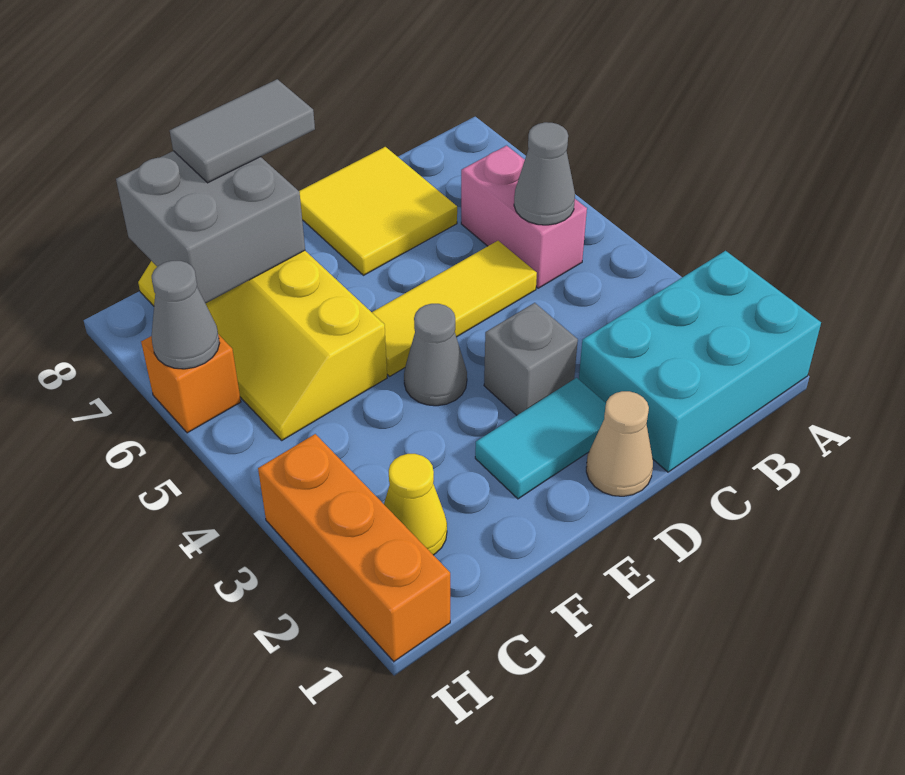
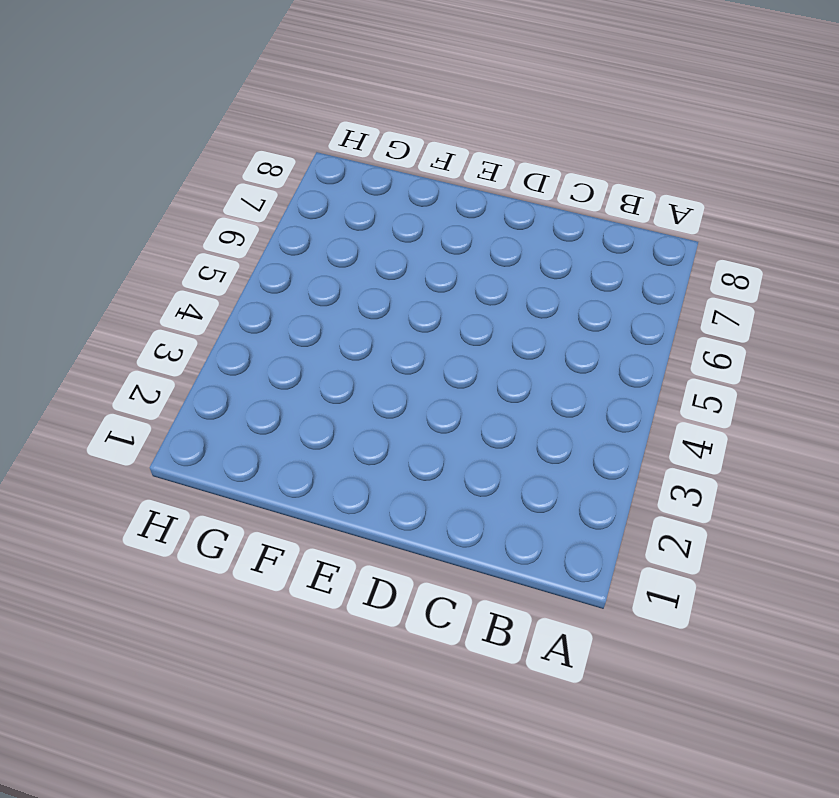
none -> cyan 2x3 brick [579,251,821,472]
none -> pink 1x2 brick [461,146,587,288]
none -> yellow 1x3 tile [372,241,537,376]

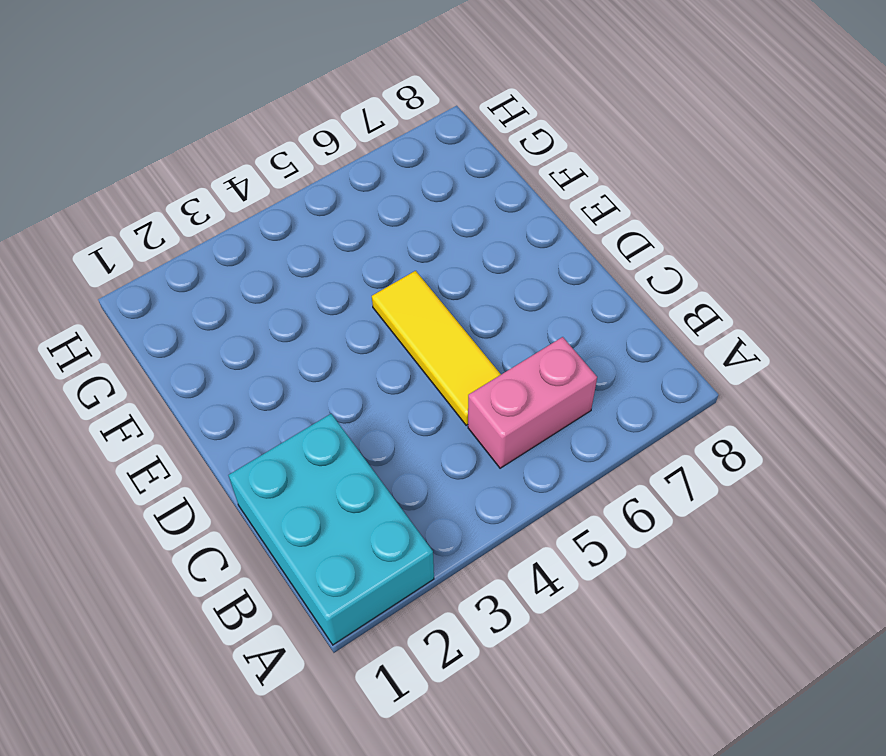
none -> yellow 2x2 tile [299,147,457,275]
none -> tan 1x1 cone [586,391,653,496]
none -> cyan 1x2 tile [475,378,606,499]

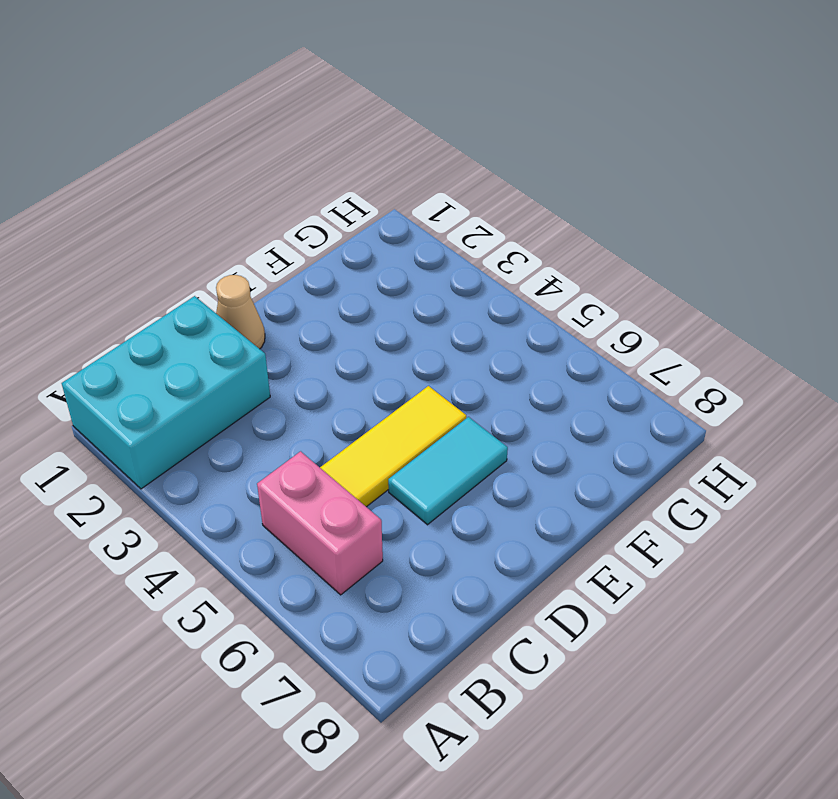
cyan 1x2 tile [388,417,508,525] -> cyan 1x2 tile moved to [475,378,606,499]
none -> yellow 2x2 tile [299,147,457,275]
none -> grey 1x1 brick [484,303,578,415]
none -> grey 1x1 cone [404,304,467,406]

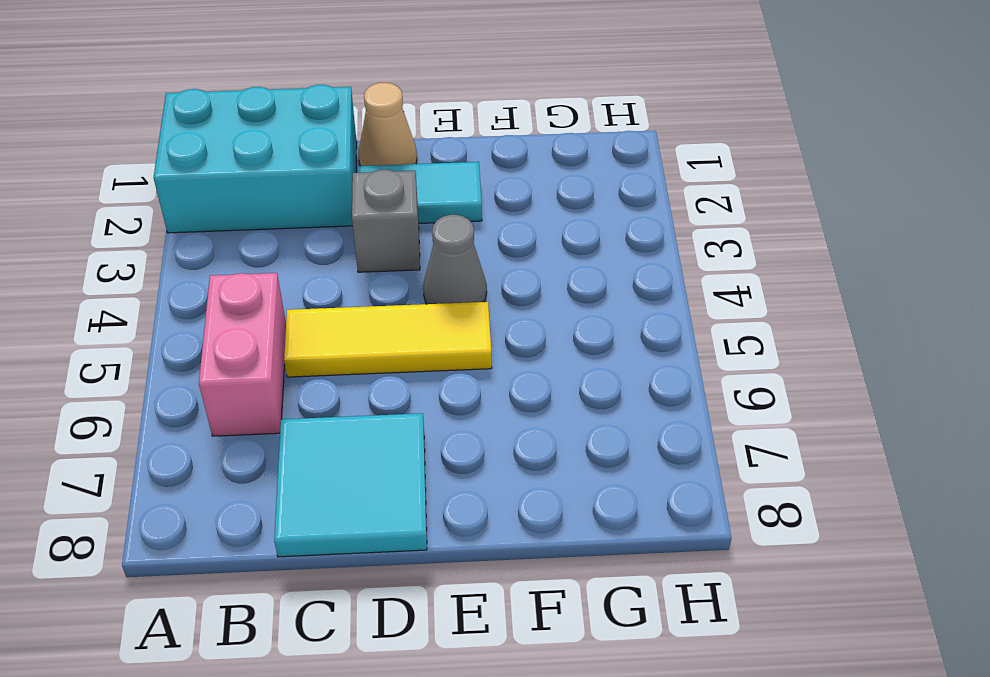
cyan 2x2 tile [274,413,427,557] -> yellow 2x2 tile [299,147,457,275]
none -> yellow 2x4 slope [138,251,387,440]
none -> yellow 1x1 cone [384,454,447,555]
none -> orange 1x3 brick [258,434,450,661]

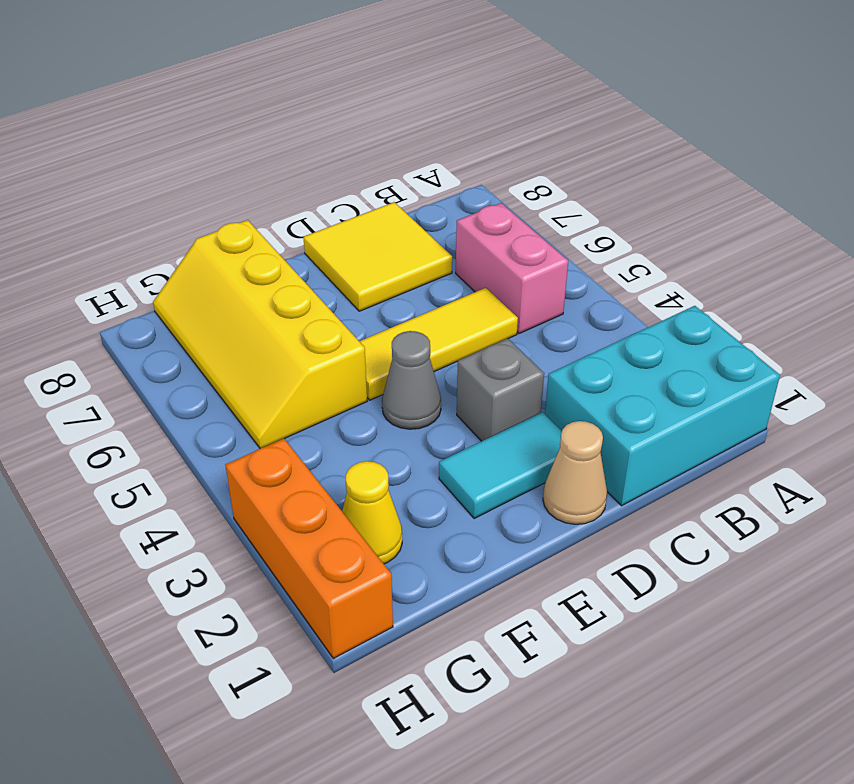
none -> orange 1x1 brick [141,334,241,433]
none -> grey 1x1 cone [514,122,575,225]
none -> grey 2x2 brick [116,151,305,303]

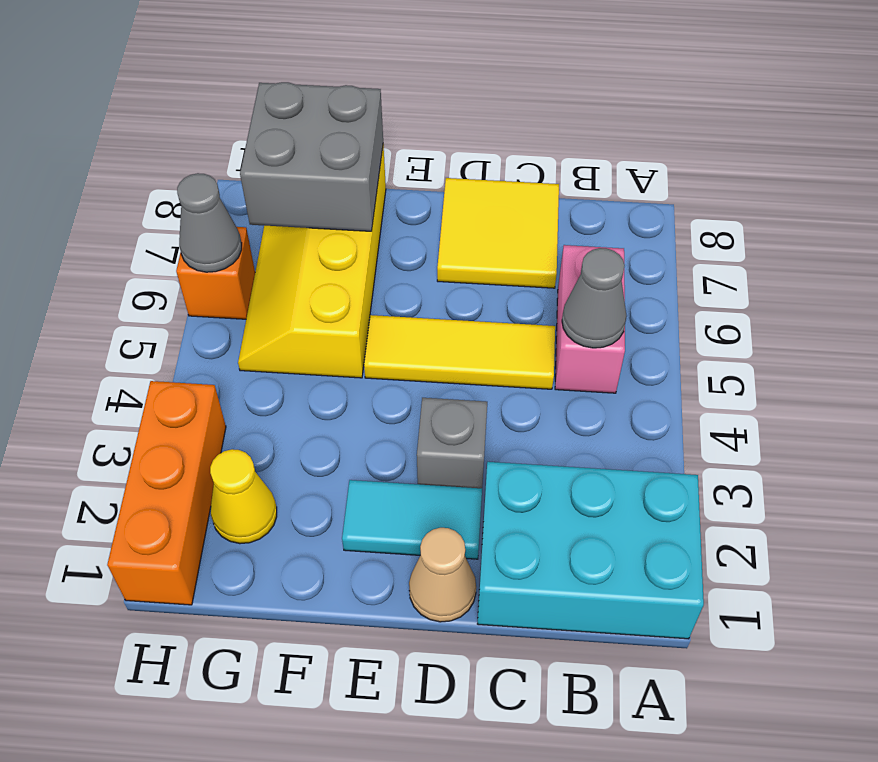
none -> grey 1x1 cone [404,304,467,406]
none -> grey 1x2 tile [170,79,315,183]

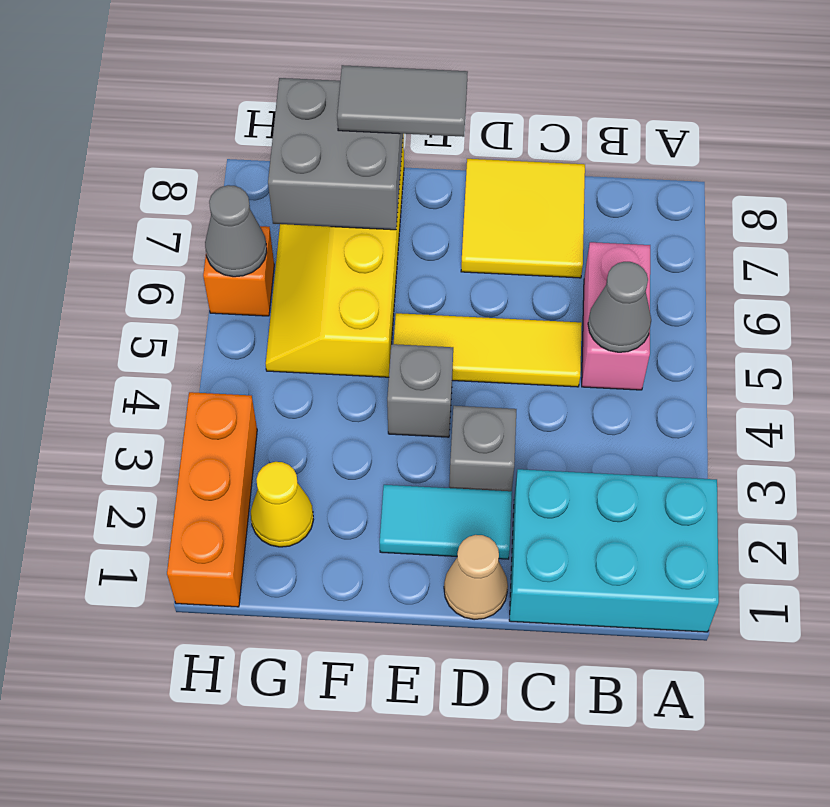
grey 1x1 brick [387,344,453,437] -> grey 1x1 cone [404,304,467,406]

